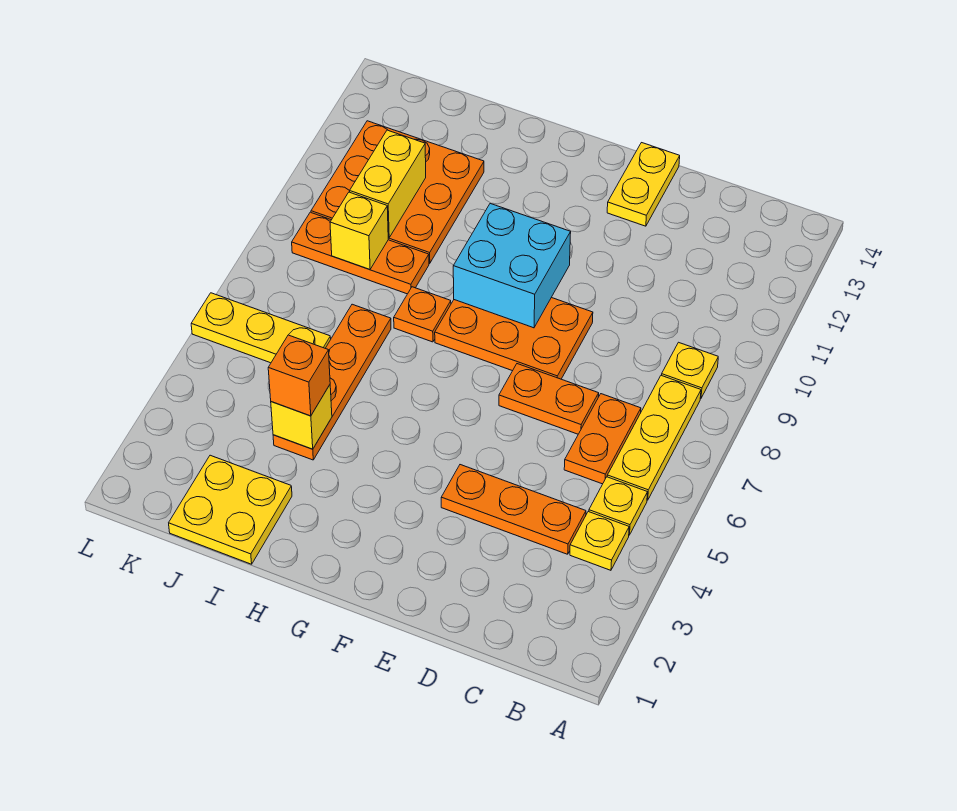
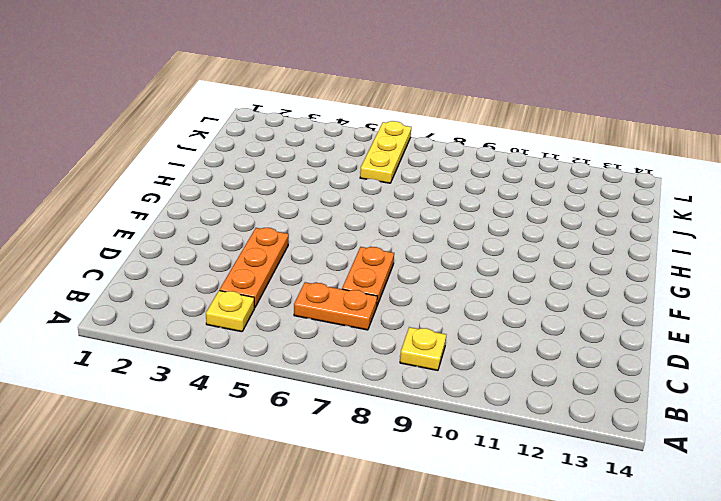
none -> yellow 1x1 plate [589,477,648,535]
none -> yellow 1x3 plate [607,375,701,500]
none -> orange 2x3 plate [435,298,593,379]

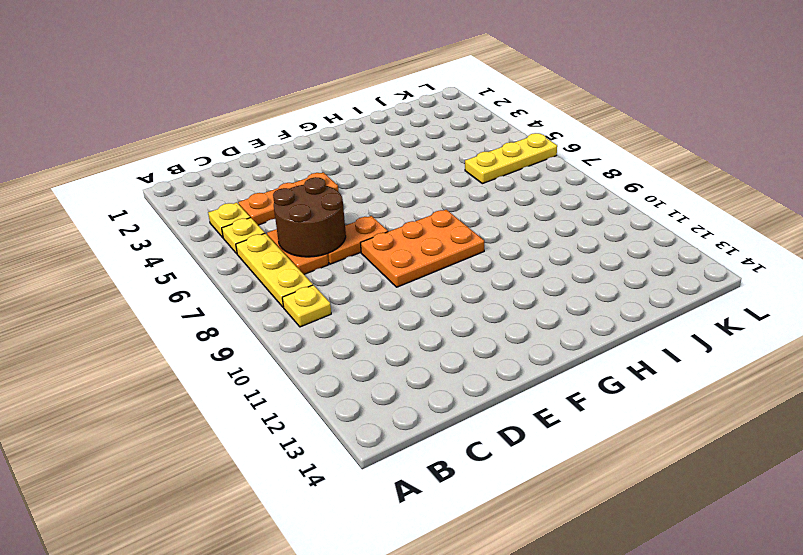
brown 2x2 round brick [273,177,346,257] -> none
none -> yellow 1x2 plate [607,143,680,226]
none -> orange 1x1 plate [394,287,451,342]
none -> yellow 2x2 plate [169,455,292,564]

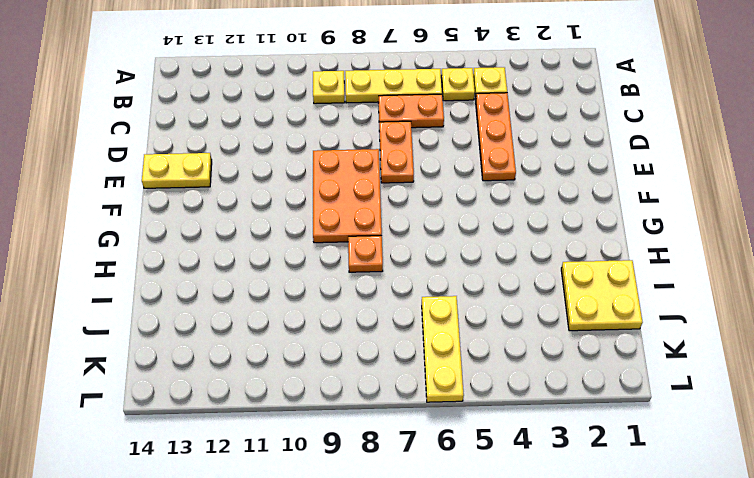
none -> orange 1x4 plate [273,304,391,460]
none -> orange 1x3 plate [292,212,429,294]
none -> orange 3x3 plate [311,121,484,263]

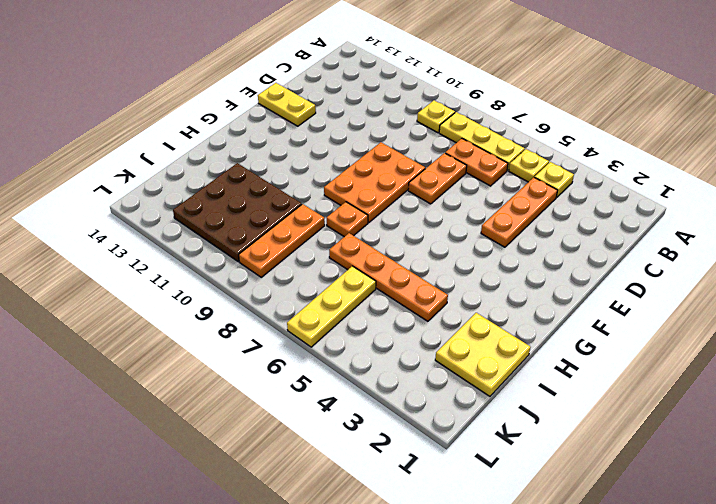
brown 3x3 plate [173,163,302,262] -> orange 3x3 plate [311,121,484,263]
none -> cyan 2x2 brick [453,204,571,328]
none -> yellow 1x1 brick [271,385,332,449]
none -> yellow 1x1 brick [330,192,388,270]

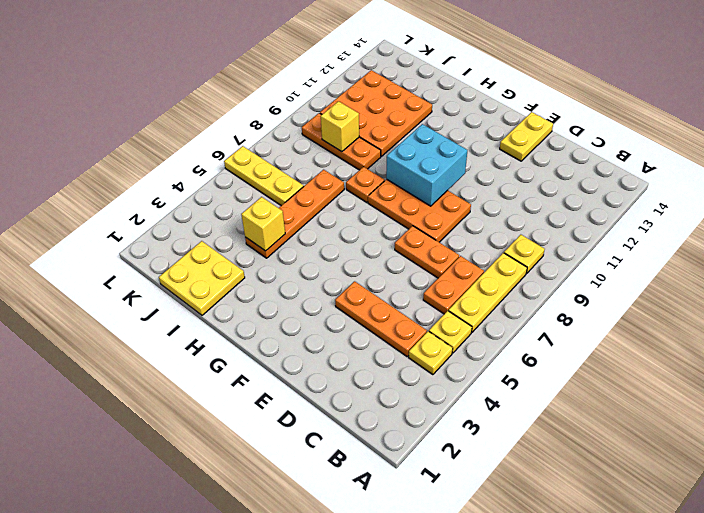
none -> yellow 1x2 brick [350,130,426,238]
none -> orange 1x1 brick [268,335,330,416]

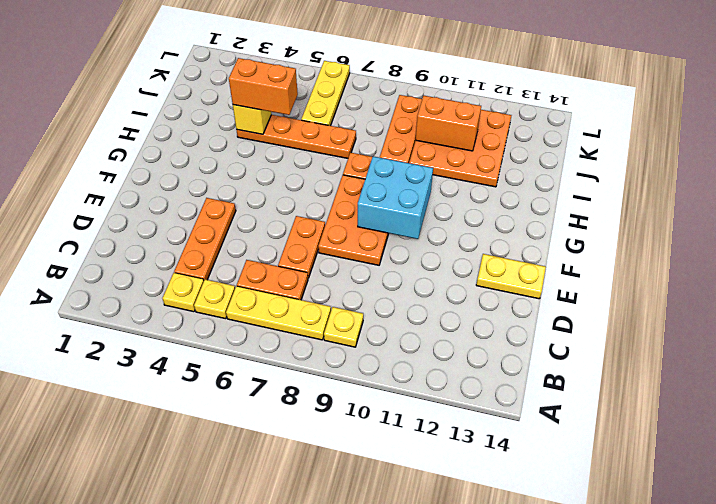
orange 1x2 brick [229,58,298,115] -> orange 1x1 brick [268,335,330,416]
orange 1x2 brick [416,96,481,151] -> yellow 1x2 brick [350,130,426,238]
none -> yellow 2x2 plate [169,455,292,564]
none -> yellow 1x1 brick [330,192,388,270]

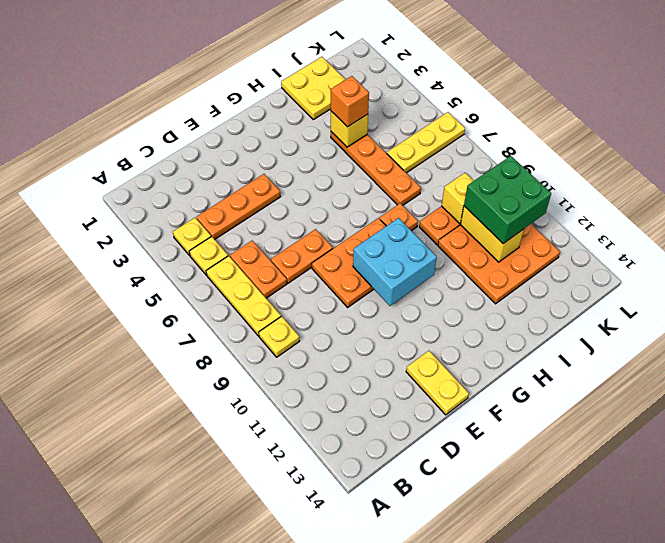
green 2x2 brick [464,156,551,244] -> none

